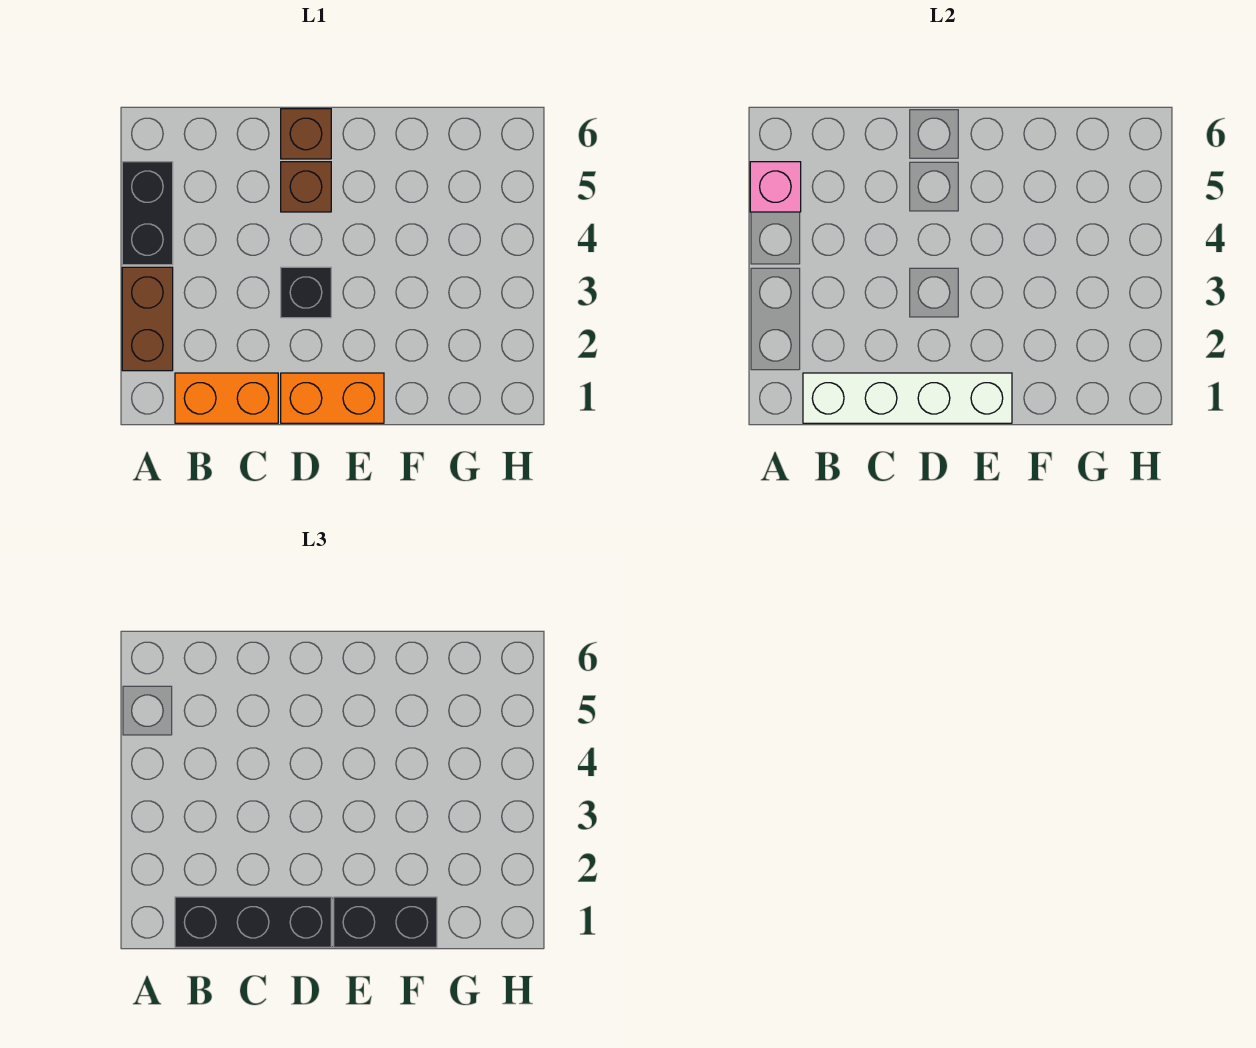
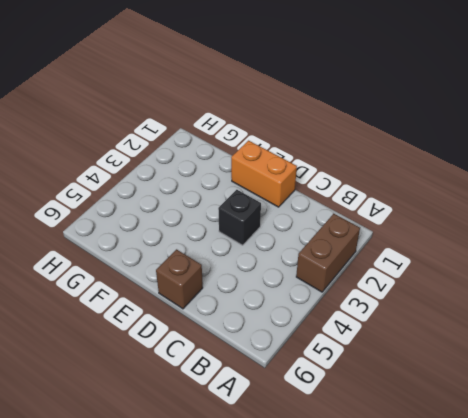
none -> black 1x2 brick [122,162,173,265]
none -> orange 1x2 brick [175,373,278,423]

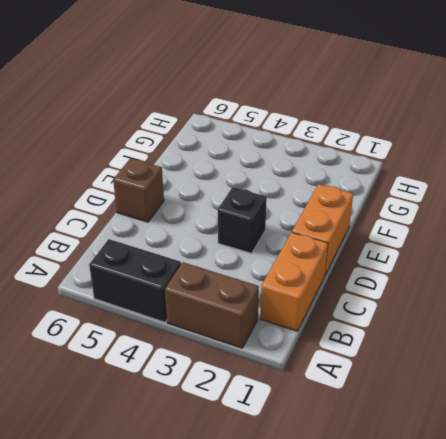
none -> brown 1x1 brick [281,162,331,212]
none -> pink 1x1 brick [750,162,801,212]

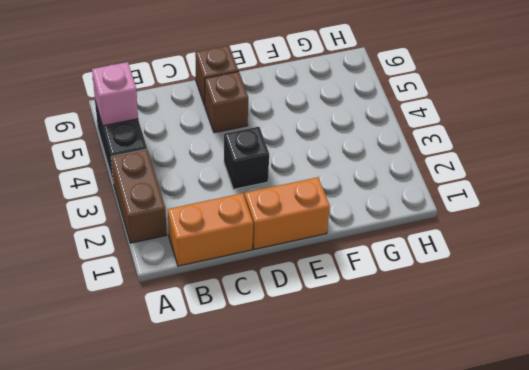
none -> white 1x4 brick [803,373,1012,423]
none -> black 1x3 brick [175,897,331,947]

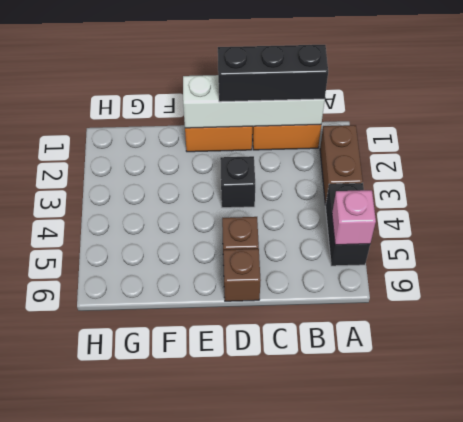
none -> black 1x2 brick [334,897,437,947]

